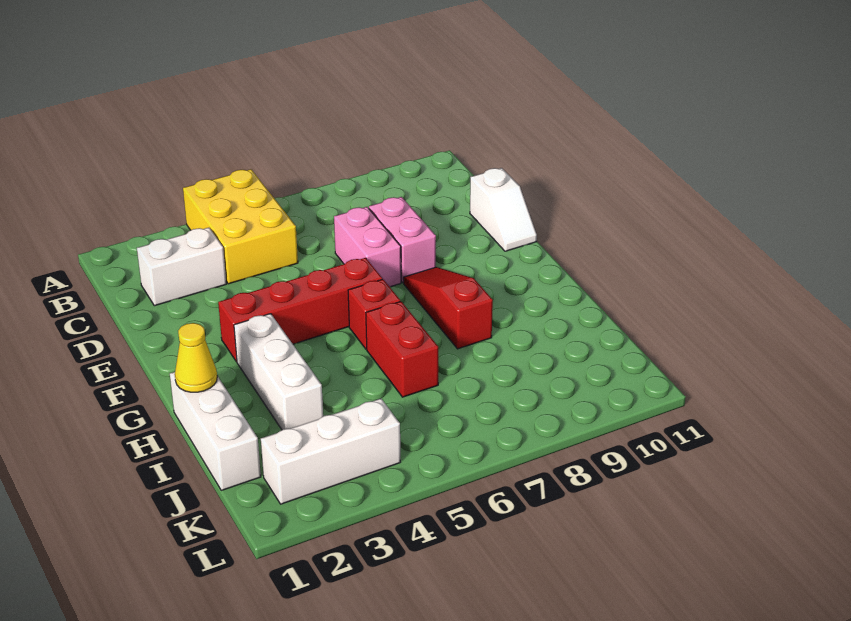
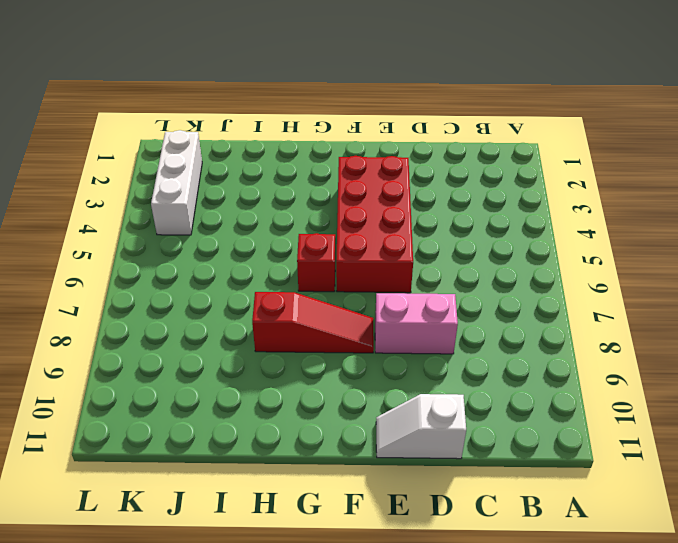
red 2x4 brick [336,156,413,293] -> red 1x4 brick [218,258,382,362]
none -> yellow 2x3 brick [183,169,298,284]
none -> white 1x2 brick [137,228,226,306]
none -> pink 1x2 brick [334,207,401,287]

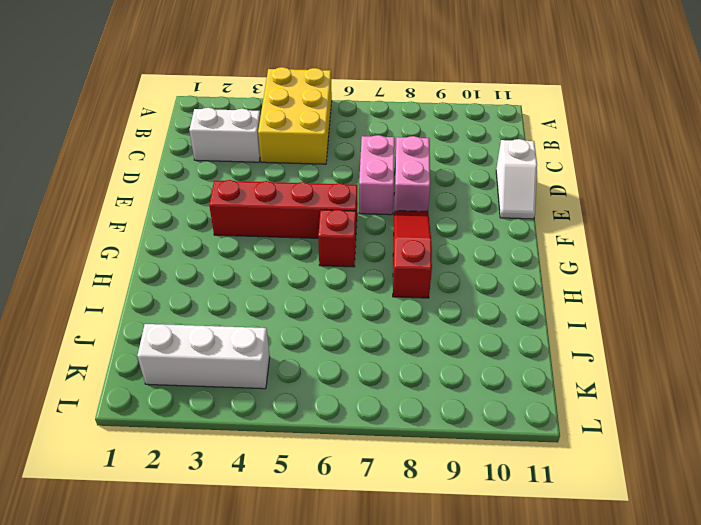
none -> white 1x3 brick [234,314,323,430]
none -> white 1x3 brick [170,372,261,490]
none -> red 1x2 brick [366,301,438,397]

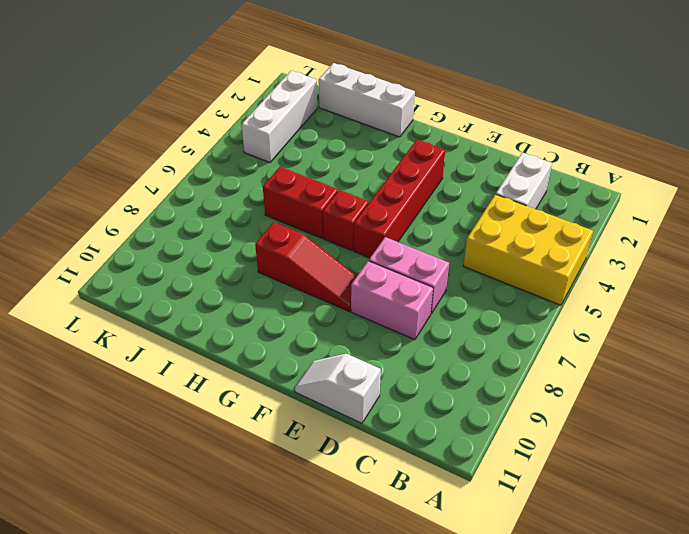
none -> white 1x3 brick [234,314,323,430]
none -> yellow 1x1 cone [175,323,217,392]

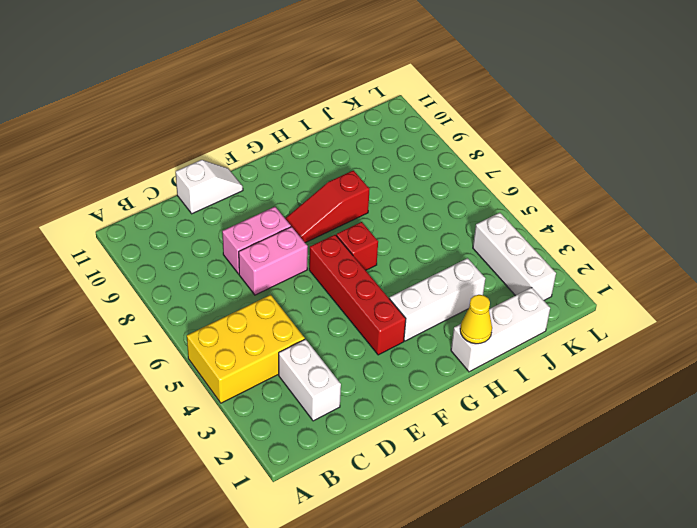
none -> red 1x2 brick [366,301,438,397]

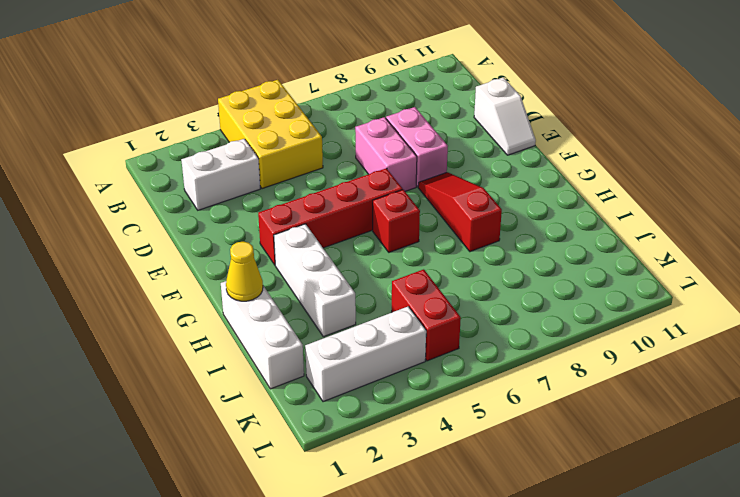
red 1x2 brick [392,269,461,361] -> red 1x2 brick moved to [366,301,438,397]

